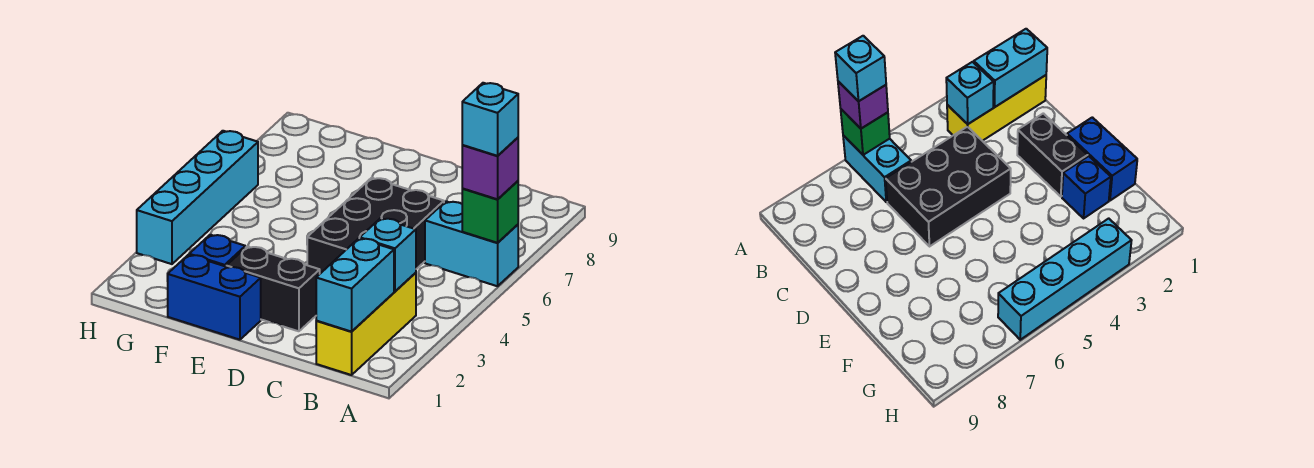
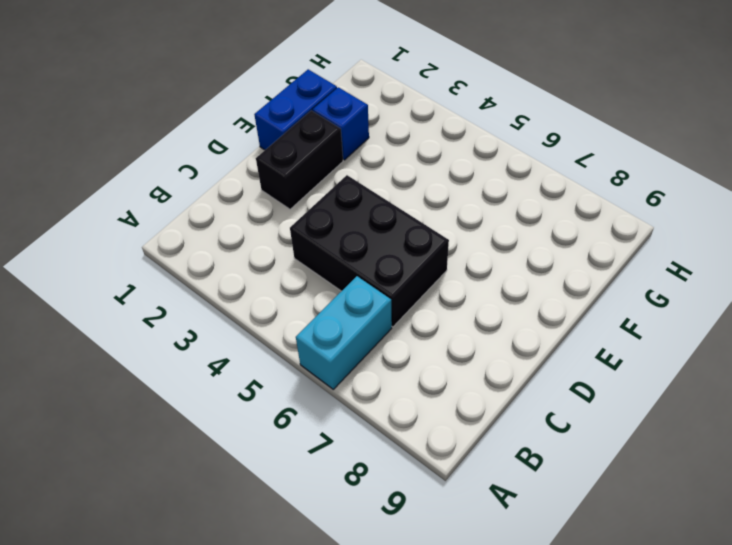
none -> yellow 1x3 brick [316,273,416,375]
none -> cyan 1x4 brick [137,131,258,264]
none -> green 1x1 brick [462,181,518,243]

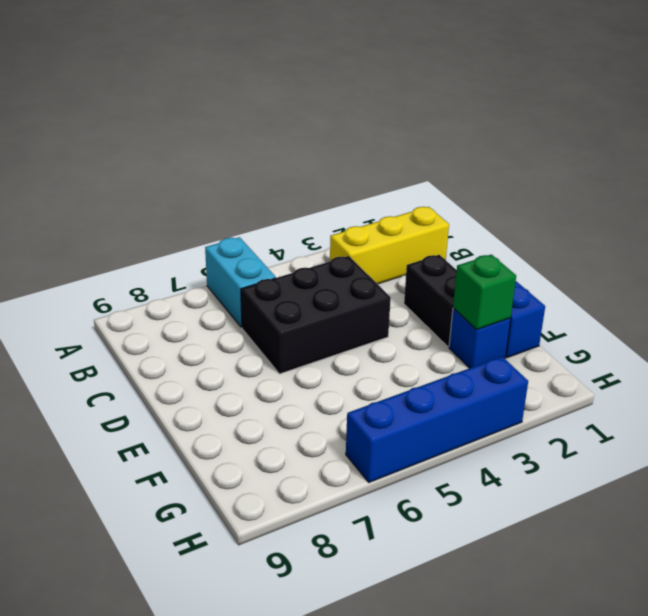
green 1x1 brick [453,255,516,330] -> green 1x1 brick moved to [462,181,518,243]
blue 1x4 brick [346,357,528,482] -> cyan 1x4 brick [137,131,258,264]
none -> cyan 1x2 brick [316,238,394,332]
none -> cyan 1x1 brick [360,218,416,291]
none -> purple 1x1 brick [462,138,518,199]

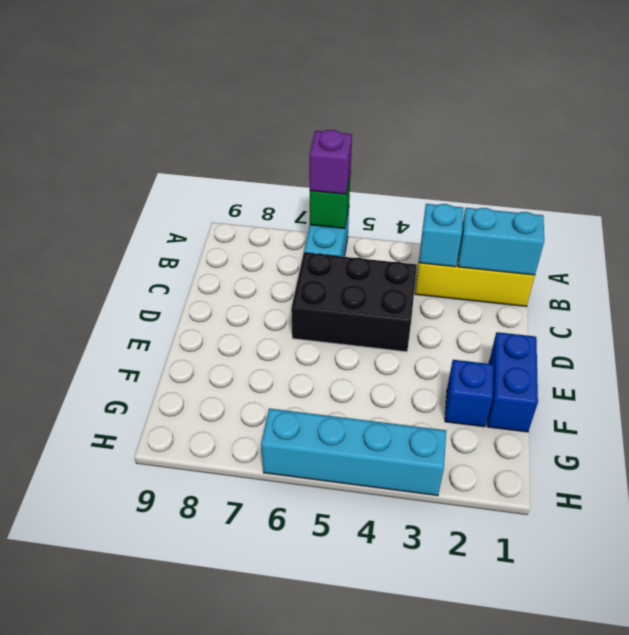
none -> black 1x2 brick [226,246,320,331]
none -> cyan 1x1 brick [462,83,518,156]

